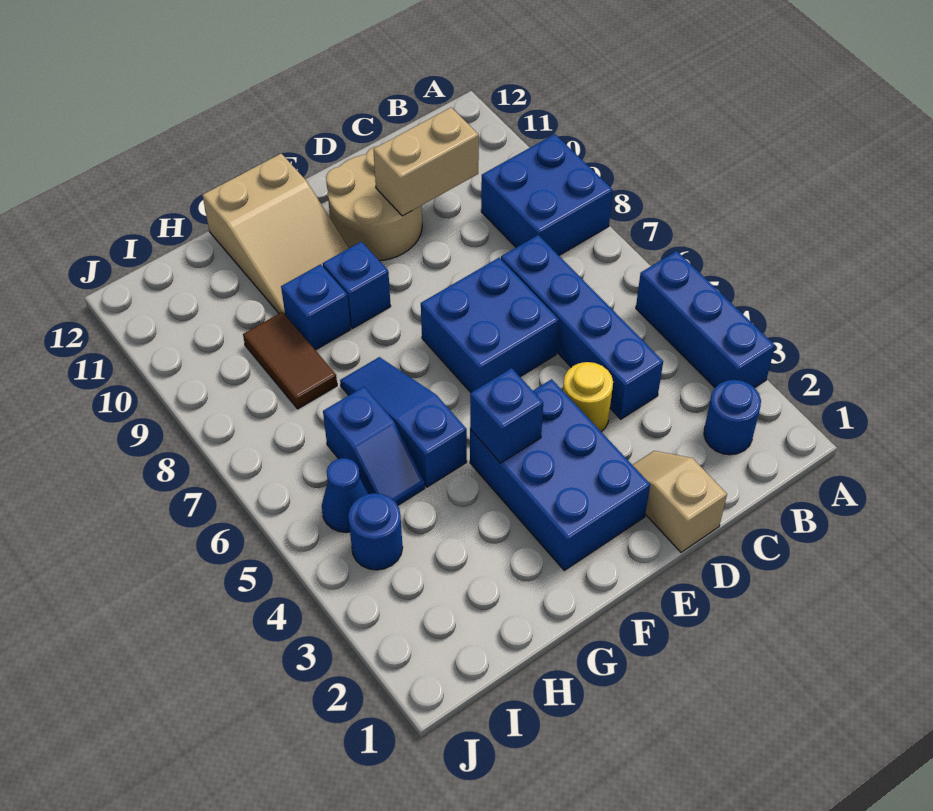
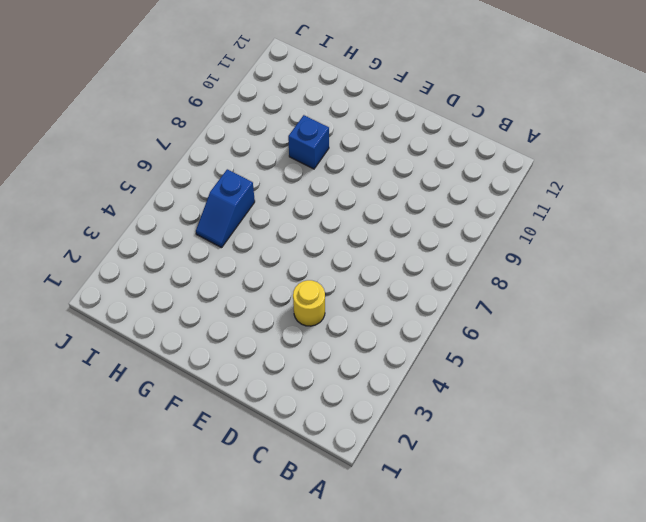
none -> blue 1x3 brick [636,251,775,388]
none -> blue 2x2 brick [481,134,613,255]
none -> blue 1x1 round brick [704,380,761,455]

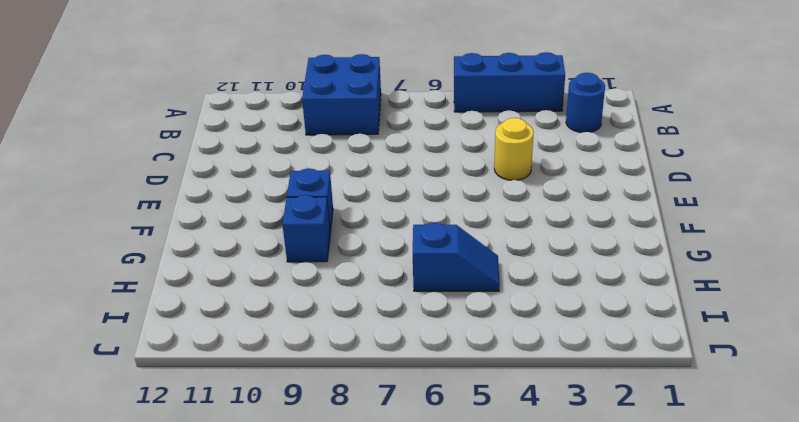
none -> blue 1x4 brick [501,235,663,419]
none -> tan 1x2 slope [633,451,727,552]
none -> blue 2x2 brick [421,258,559,392]

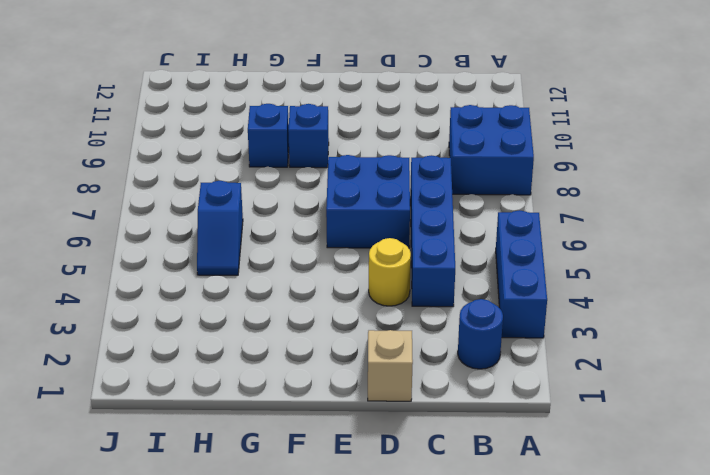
none -> tan 2x2 round brick [326,146,422,261]
none -> blue 2x3 brick [470,379,650,570]
none -> tan 2x3 slope [202,154,349,314]

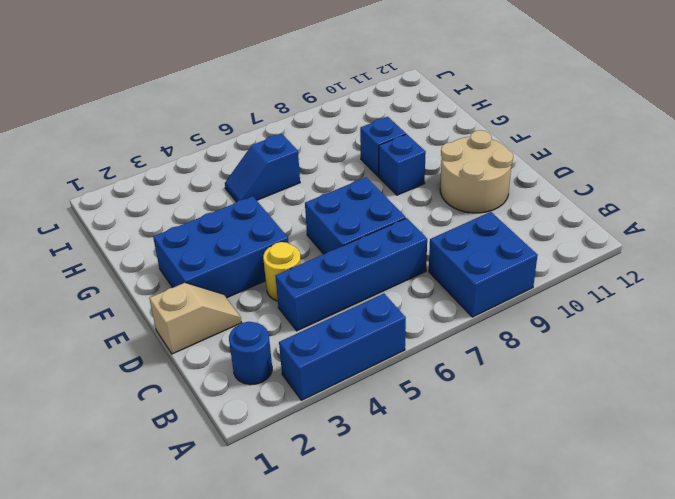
none -> tan 2x3 slope [202,154,349,314]
none -> blue 1x3 slope [340,357,467,487]
none -> brown 1x2 tile [243,312,337,409]

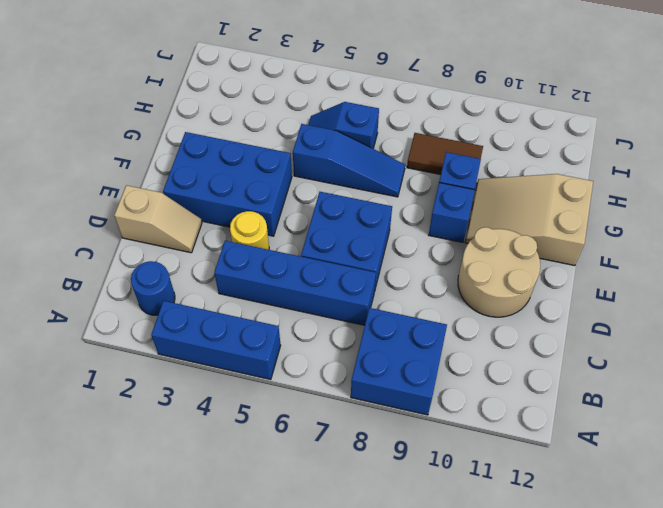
none -> blue 1x1 round brick [348,493,403,570]
none -> blue 1x1 cone [322,458,368,533]
none -> tan 1x2 brick [373,108,479,216]

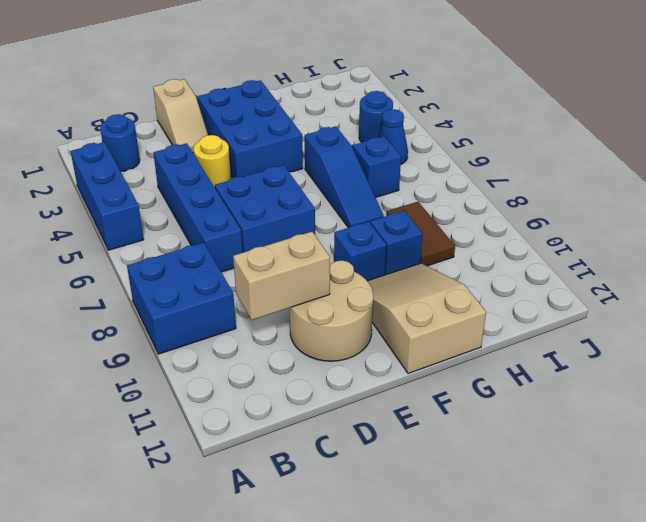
none -> blue 1x1 brick [470,368,543,463]

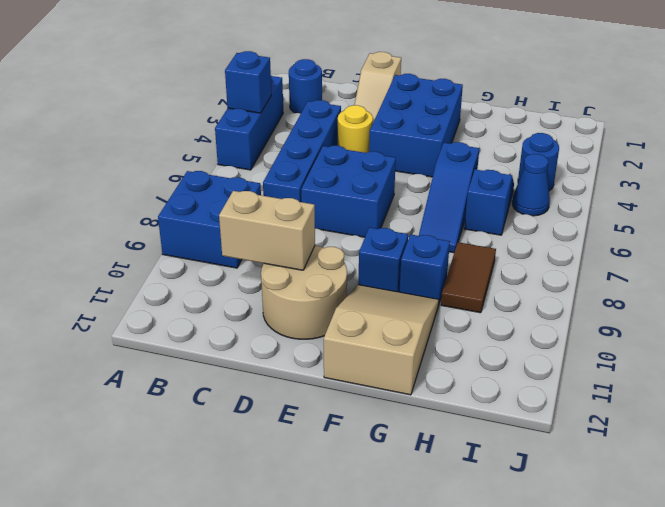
blue 1x1 brick [225,51,271,113] -> blue 1x1 brick moved to [470,368,543,463]

